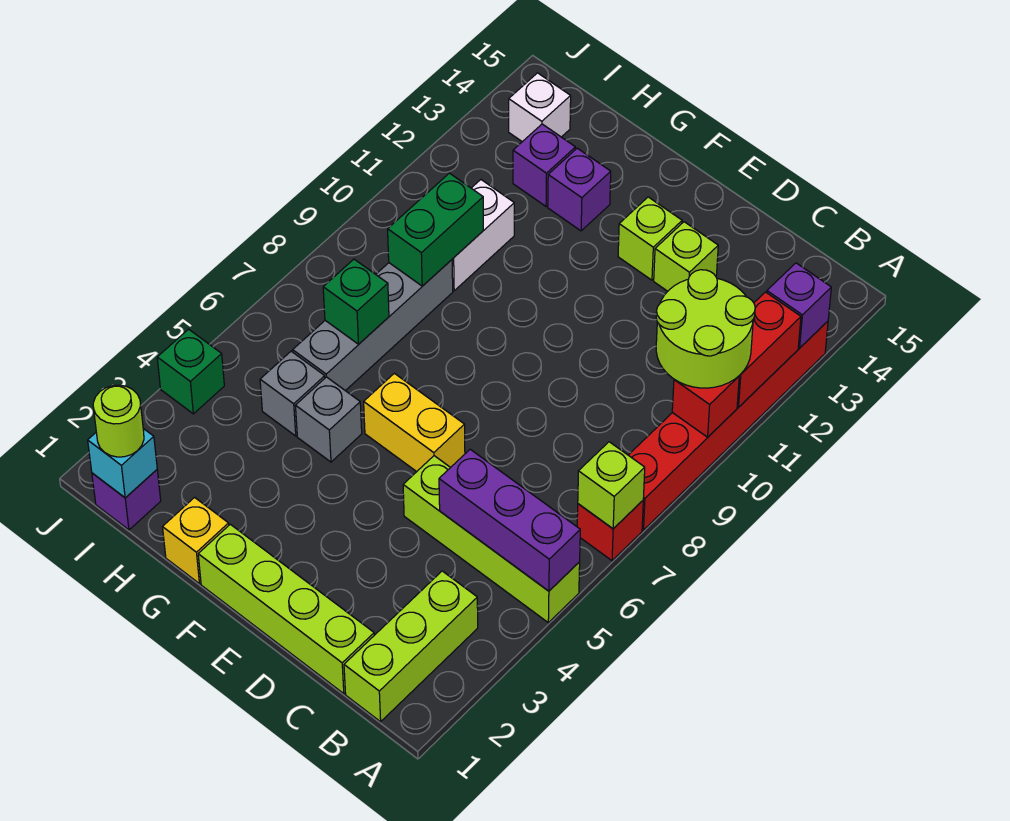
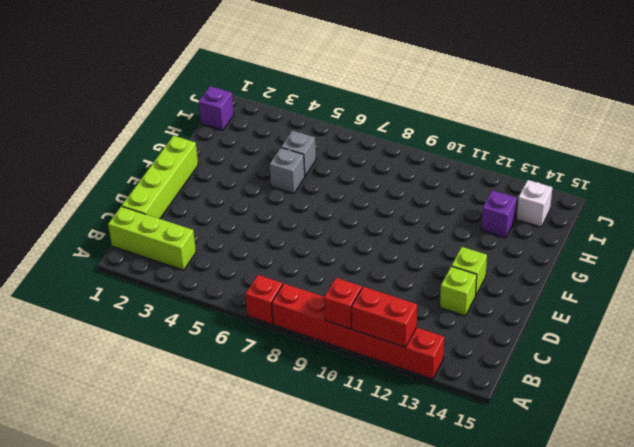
none -> lime 1x4 brick [403,456,580,623]
none -> yellow 1x2 brick [364,373,465,472]
none -> yellow 1x1 brick [163,497,229,584]

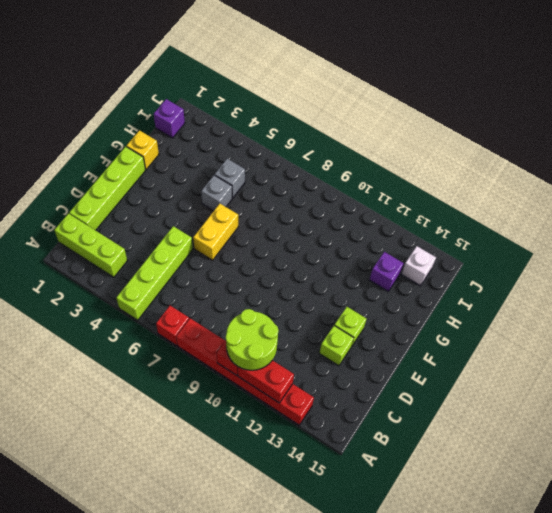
none -> purple 1x1 brick [548,148,611,231]
none -> grey 1x4 brick [293,260,453,391]
none -> white 1x2 brick [452,180,514,291]

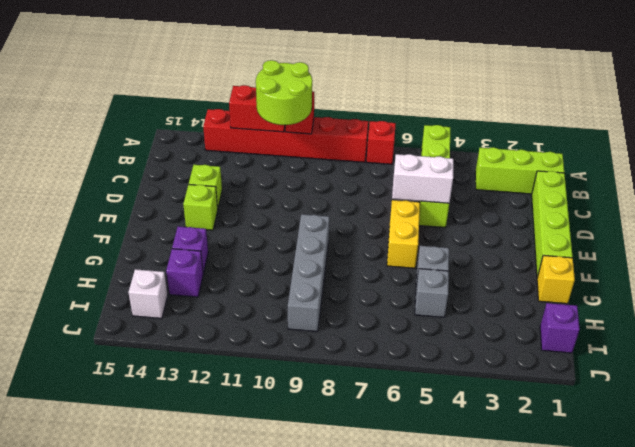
white 1x2 brick [392,154,453,203] -> white 1x2 brick moved to [452,180,514,291]
grey 1x4 brick [288,214,329,332] -> grey 1x4 brick turned to [293,260,453,391]
none -> green 1x1 brick [157,329,224,414]
none -> purple 1x3 brick [439,449,580,591]
none -> lime 1x1 brick [578,442,645,529]

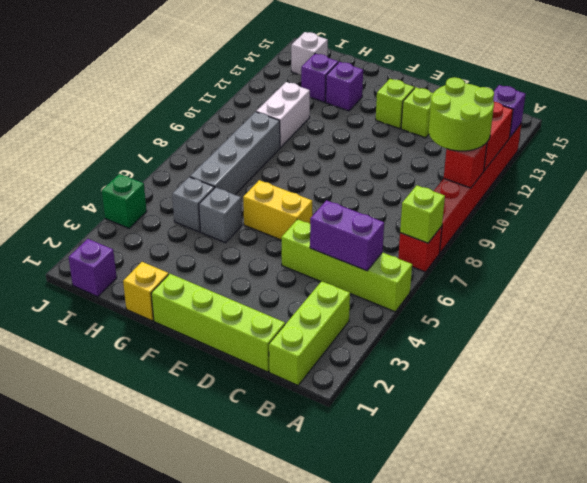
purple 1x2 brick [310,200,384,271] -> purple 1x3 brick [439,449,580,591]
none -> green 1x1 brick [323,259,389,344]
none -> green 1x2 brick [388,173,483,286]
none -> cyan 1x1 brick [88,429,157,498]

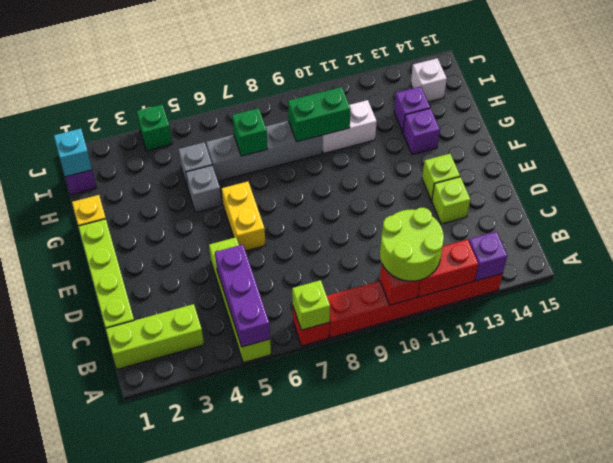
none -> lime 1x1 round brick [93,385,144,457]

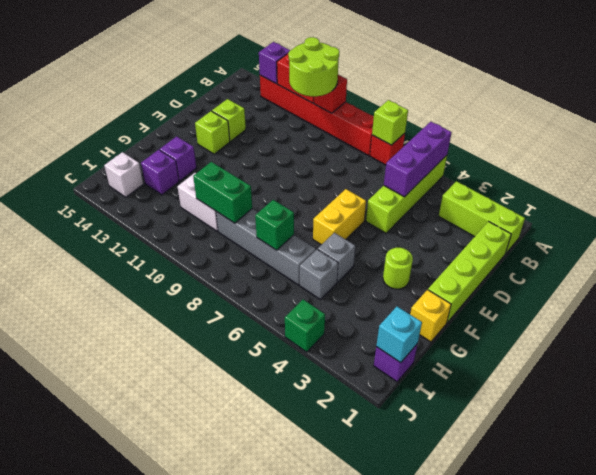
lime 1x1 round brick [383,248,413,289] -> lime 1x1 round brick moved to [93,385,144,457]

